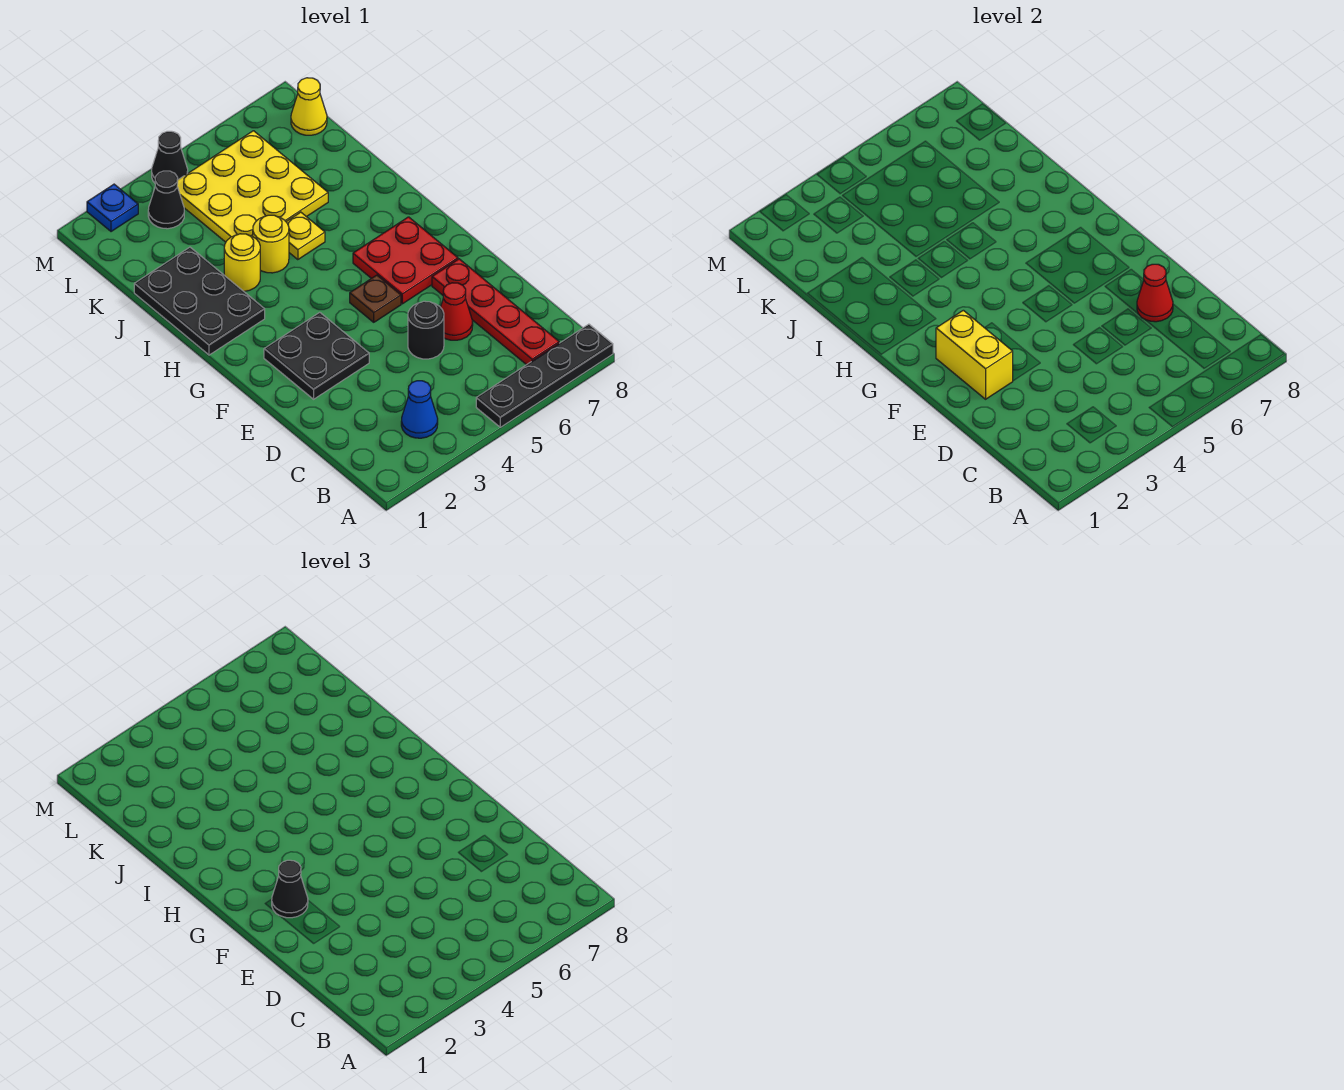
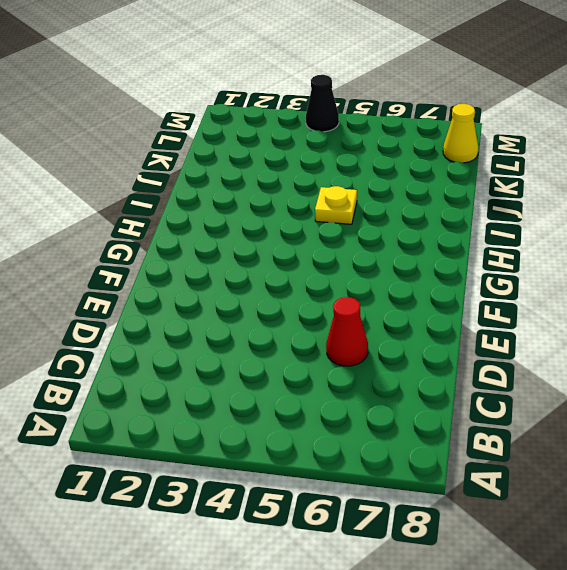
none -> black 1x4 plate [476,324,613,427]
none -> blue 1x1 cone [401,381,438,438]
none -> red 1x4 plate [432,259,559,365]

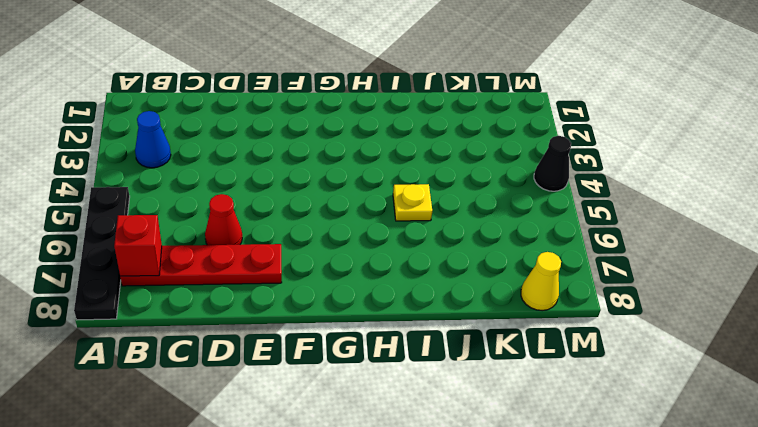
red 1x1 brick [114,215,162,276] -> none
none -> black 1x1 round brick [408,301,444,359]
none -> black 2x2 plate [264,312,369,399]
none -> brown 1x1 plate [350,275,401,322]

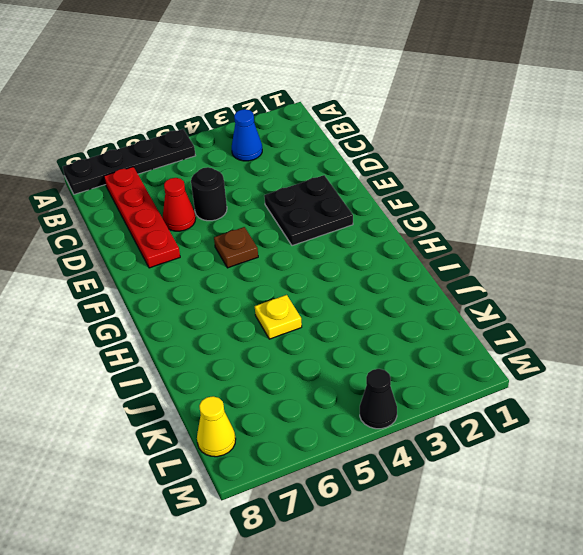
none -> red 2x2 plate [353,217,458,304]
none -> black 2x3 plate [134,247,265,355]
none -> yellow 1x1 round brick [224,234,260,291]

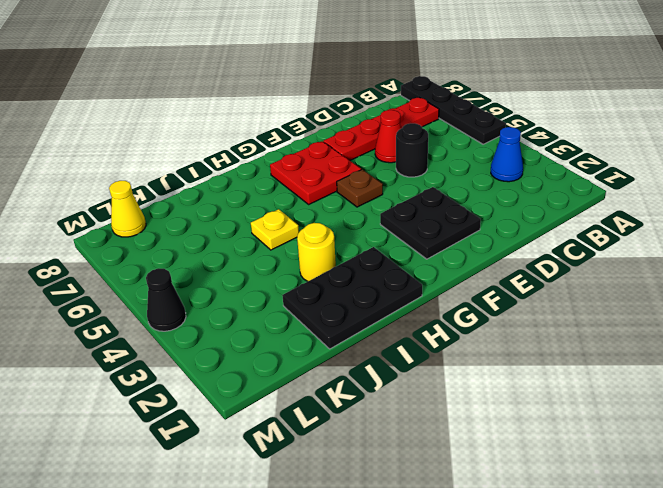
none -> yellow 1x1 round brick [253,215,289,273]
none -> yellow 3x3 plate [177,131,328,242]
none -> black 1x1 cone [148,171,184,229]

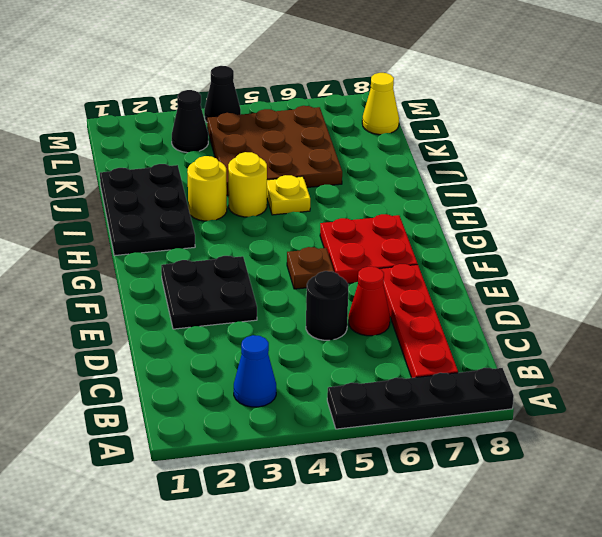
brown 3x3 plate [207,106,342,195] -> yellow 3x3 plate [177,131,328,242]
none -> blue 1x1 plate [87,184,138,232]
none -> red 1x1 cone [1137,264,1173,322]
none -> yellow 1x2 brick [936,310,1013,399]

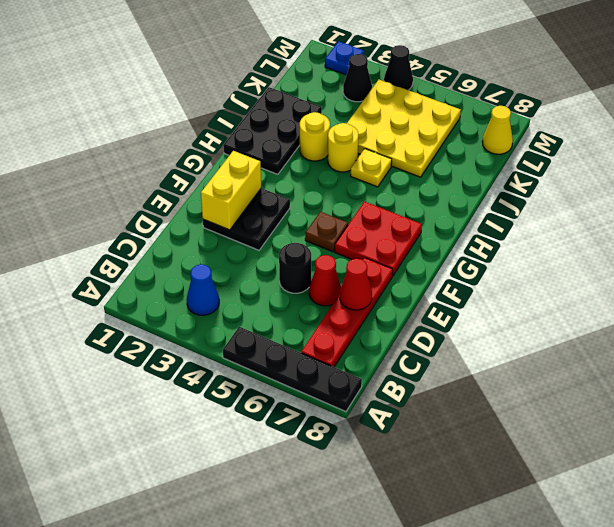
none -> black 1x1 cone [272,860,308,918]

